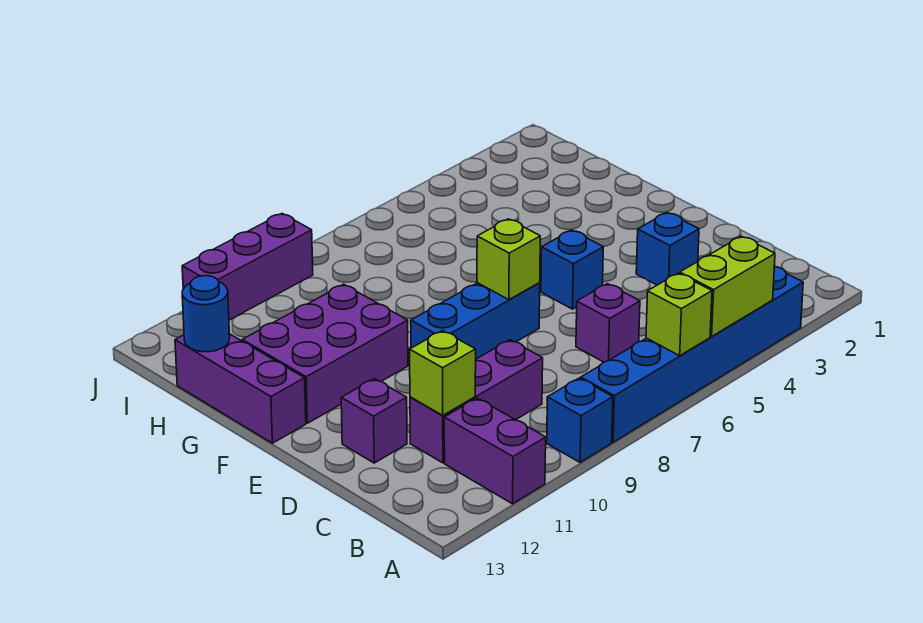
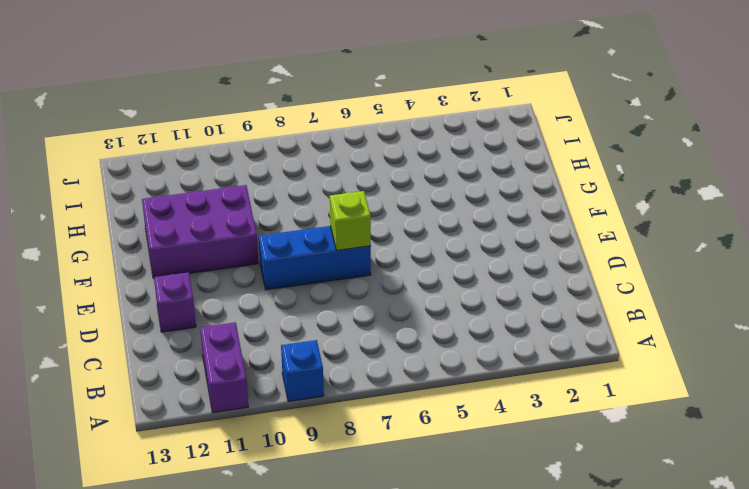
none -> blue 1x6 brick [581,266,803,442]
none -> purple 1x1 brick [576,284,640,362]
none -> purple 1x3 brick [410,340,543,463]

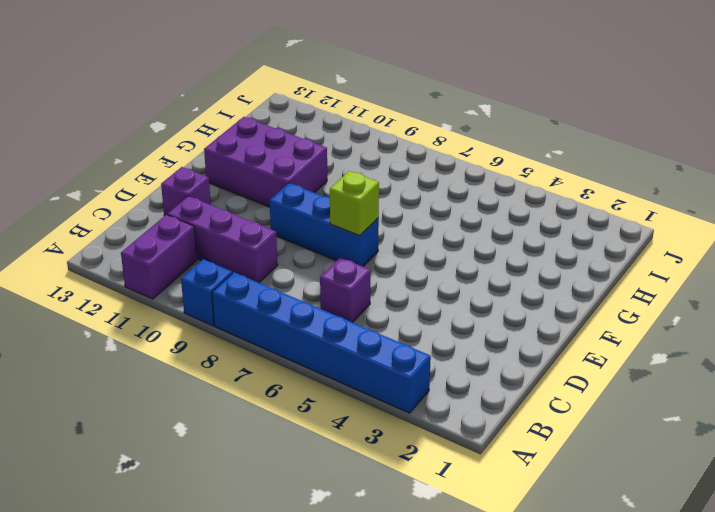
none -> blue 1x1 brick [636,213,699,285]
none -> blue 1x1 brick [541,230,603,309]
none -> purple 1x3 brick [175,334,306,443]

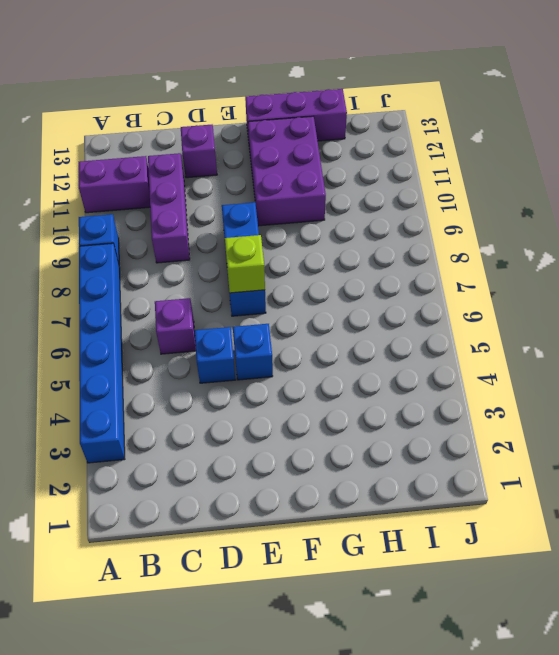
blue 1x1 brick [194,327,235,383] -> blue 1x1 brick moved to [636,213,699,285]
none -> purple 1x3 brick [182,214,313,320]
none -> lime 1x2 brick [680,236,775,337]
none -> lime 1x1 brick [646,273,712,356]

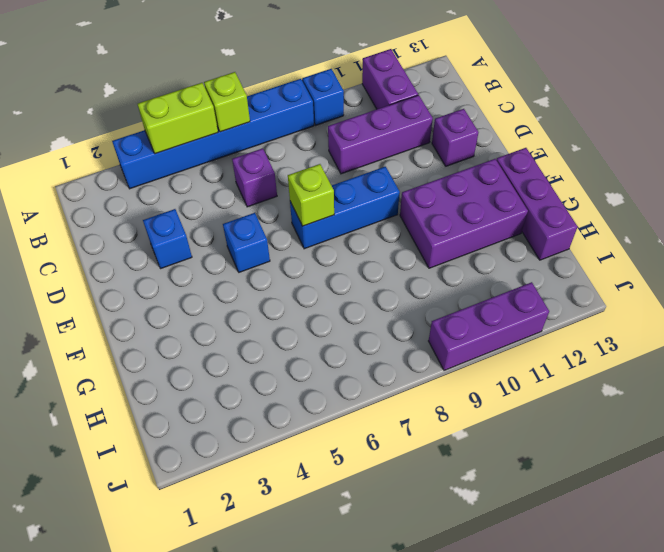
none -> lime 1x1 brick [410,331,476,415]
none -> blue 1x1 round brick [182,276,230,352]

